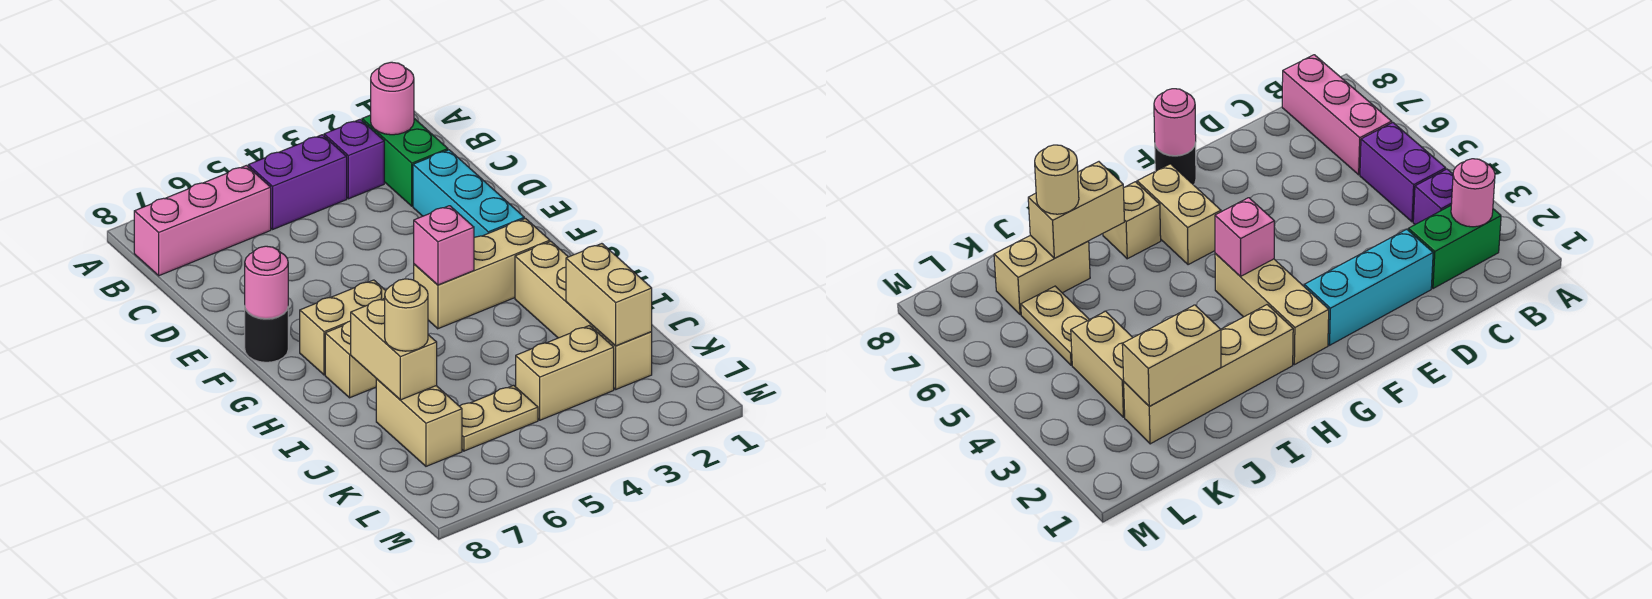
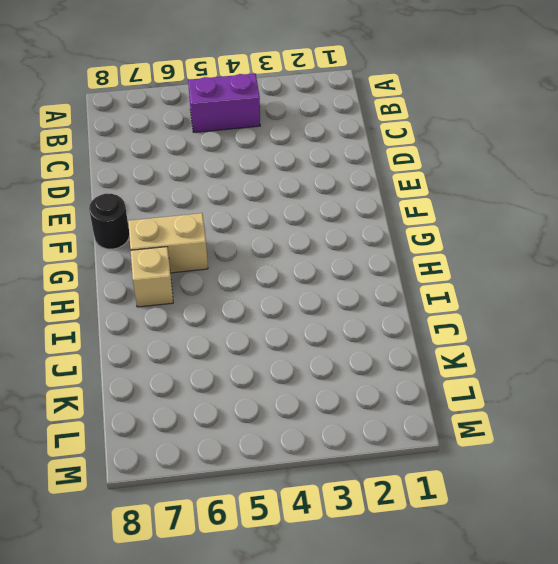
none -> green 1x2 brick [362,115,448,206]
none -> purple 1x1 brick [324,119,384,199]
none -> pink 1x3 brick [134,165,271,276]

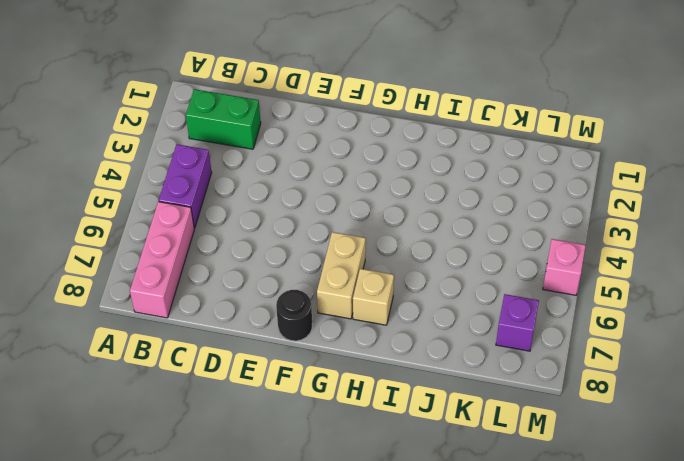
purple 1x1 brick [496,294,539,351] -> purple 1x1 brick moved to [324,119,384,199]
pink 1x1 brick [543,239,586,295] -> pink 1x1 brick moved to [414,206,474,285]
none -> cyan 1x3 brick [413,150,524,237]
none -> tan 1x3 brick [414,219,550,329]
none -> tan 1x4 brick [515,242,652,389]

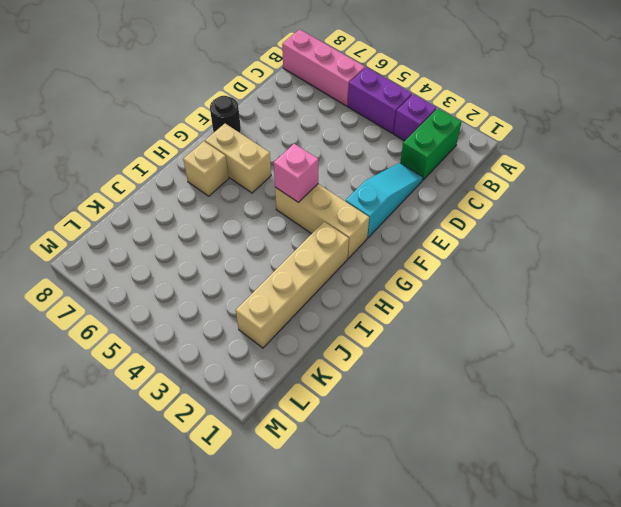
cyan 1x3 slope [346,163,423,238] -> cyan 1x3 brick [413,150,524,237]
none -> tan 1x2 brick [376,379,462,466]
none -> tan 1x2 brick [516,326,614,420]
none -> tan 1x2 plate [460,385,538,451]

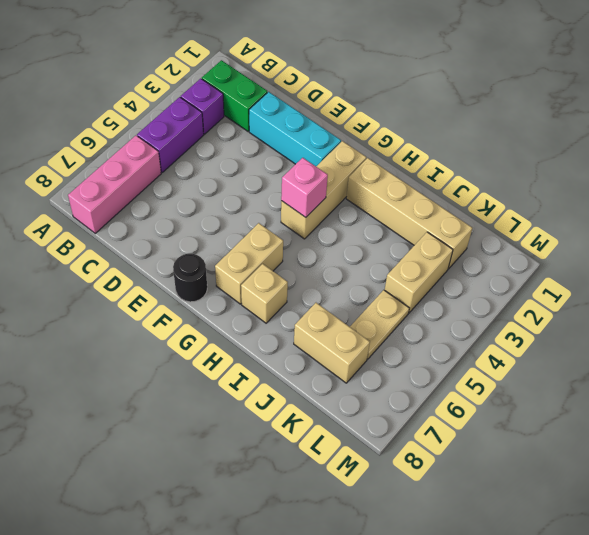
none -> pink 1x1 round brick [371,62,414,135]
none -> pink 1x1 round brick [245,246,288,319]
none -> tan 1x2 brick [351,298,437,400]

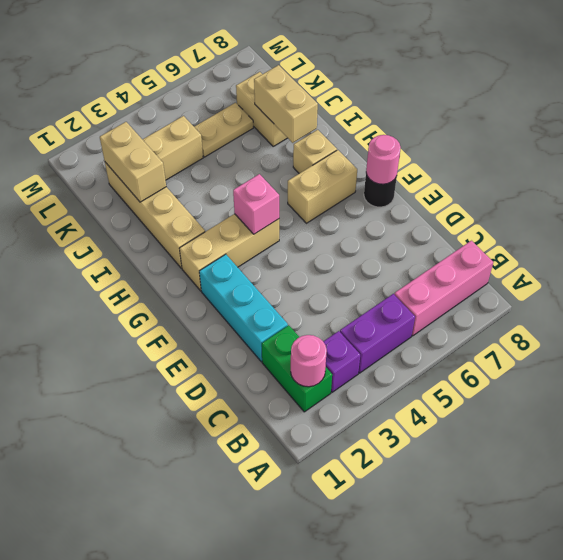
none -> tan 1x1 round brick [385,279,428,351]

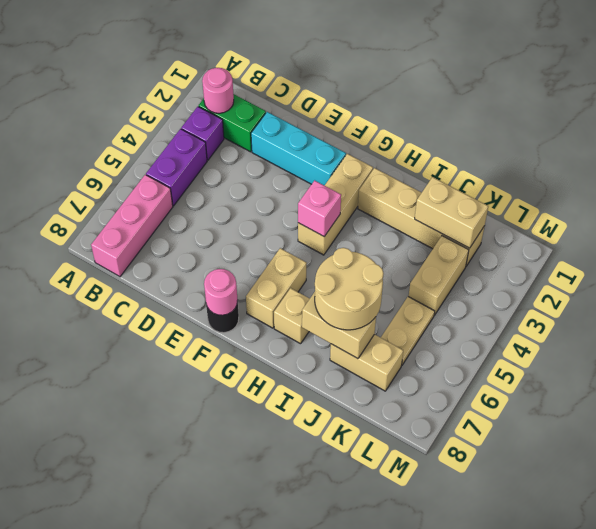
tan 2x2 round brick [315,248,384,330] -> tan 1x1 round brick [385,279,428,351]

